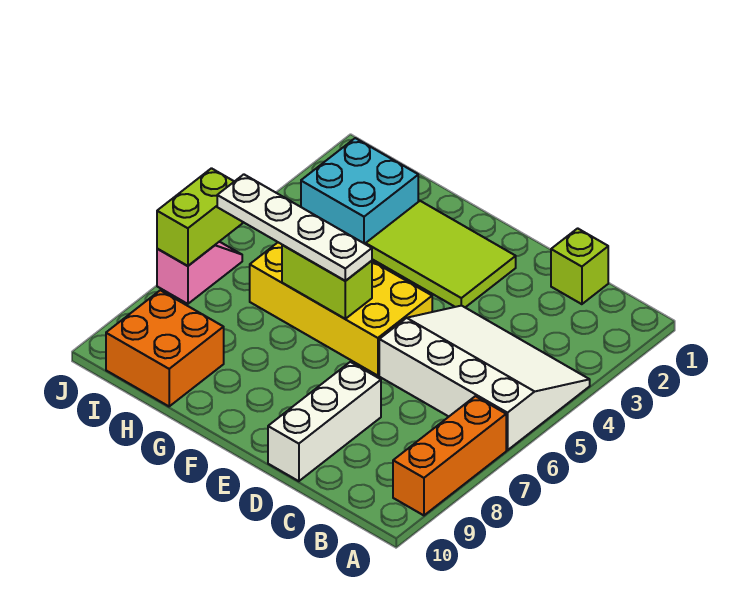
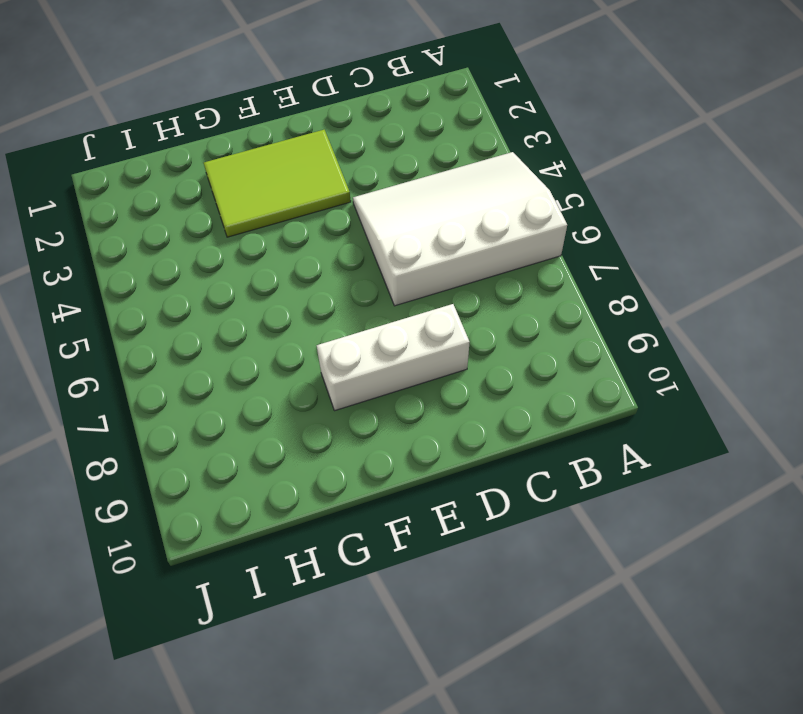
white 1x3 brick [317,304,470,411] -> white 1x3 brick turned to [268,362,381,481]
none -> orange 1x3 brick [393,396,506,515]
none -> lime 1x1 brick [551,228,608,304]
none -> yellow 2x4 brick [250,242,432,376]

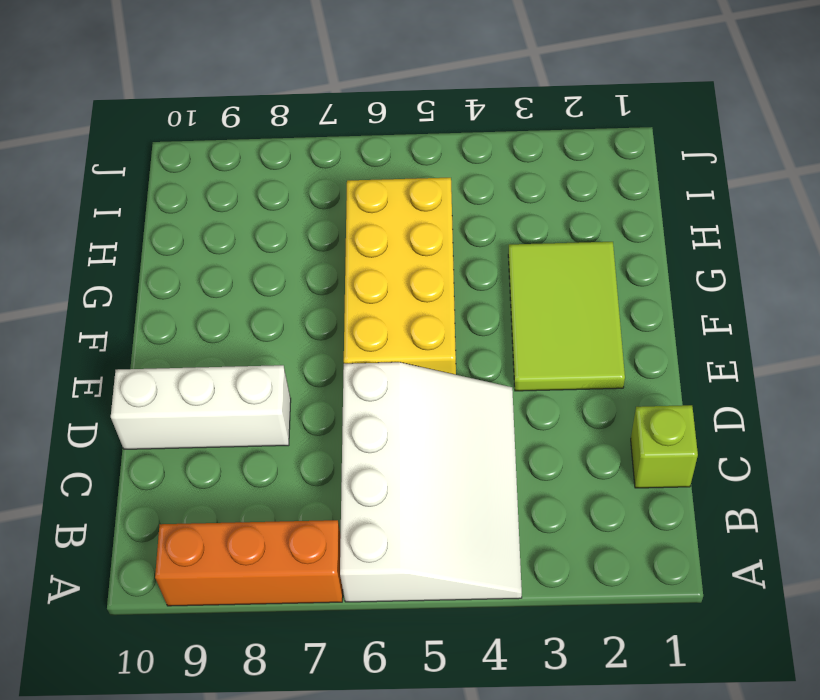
none -> cyan 2x2 brick [301,138,418,244]
none -> orange 2x2 brick [106,290,224,406]
none -> pink 1x2 slope [157,242,242,304]

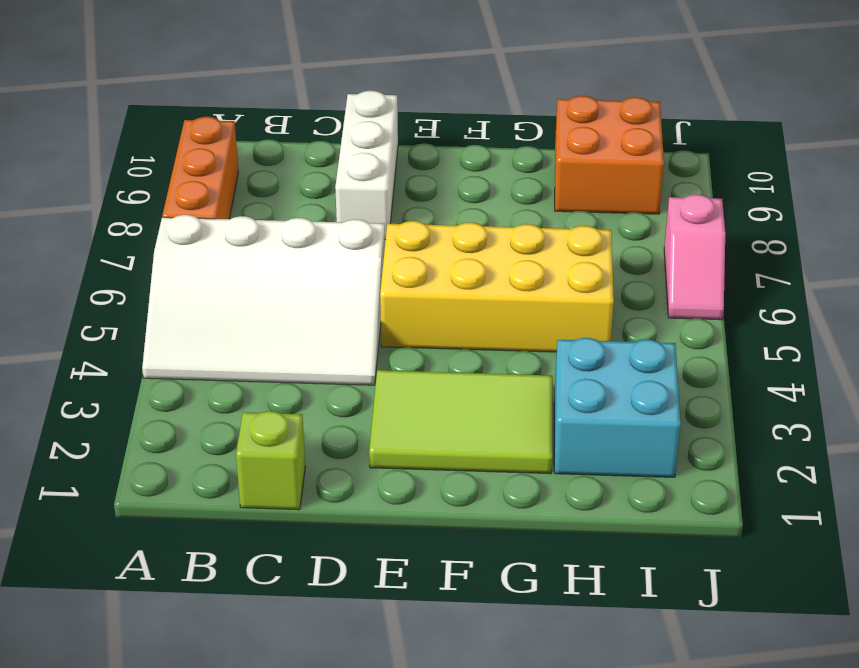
none -> lime 1x2 brick [282,245,372,319]
none -> lime 1x2 brick [157,168,242,266]
none -> white 1x4 plate [217,174,372,281]

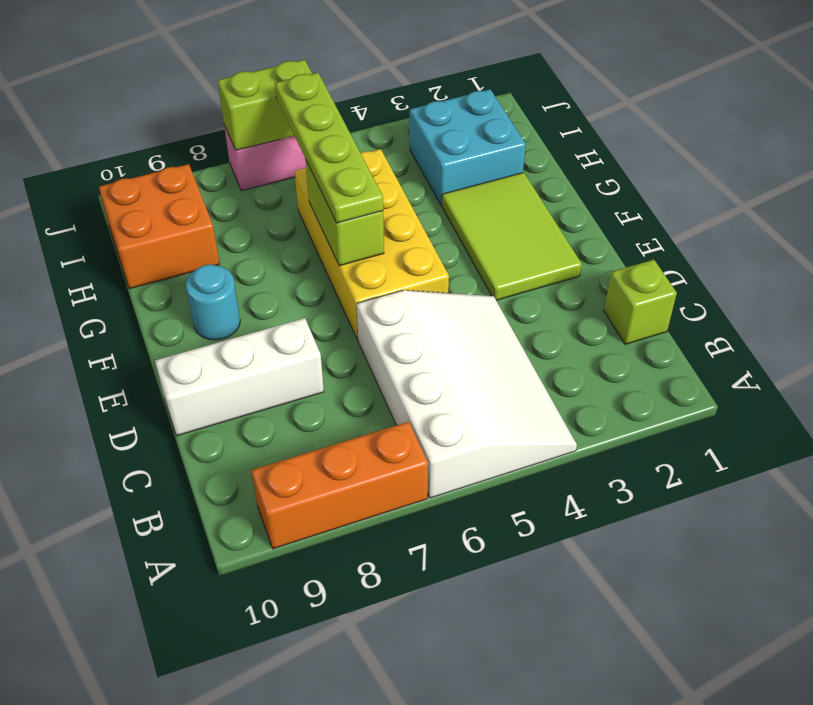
lime 1x4 plate [275,73,383,223] -> white 1x4 plate [217,174,372,281]
cyan 1x1 round brick [186,264,240,340] -> none

